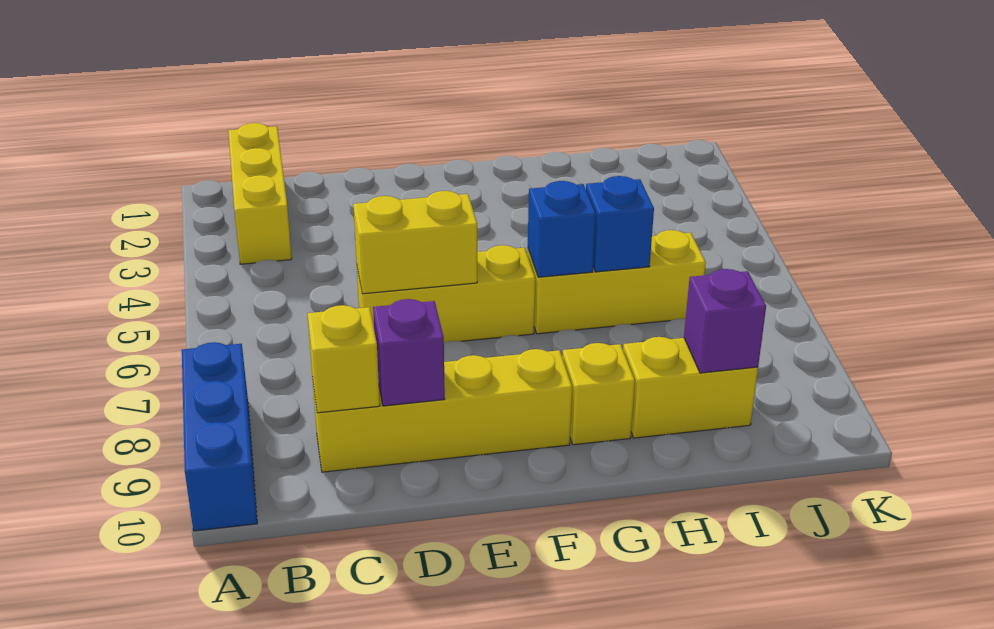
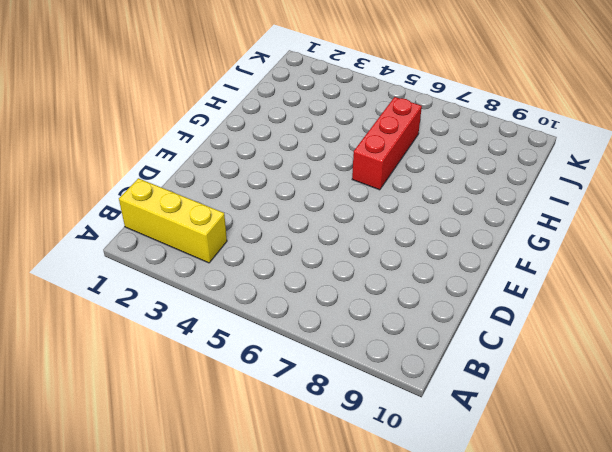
red 1x3 brick [352,97,422,190] -> yellow 1x3 brick [527,230,706,334]
none -> blue 1x3 brick [182,342,257,531]
none -> yellow 1x4 brick [312,349,572,472]
none -> yellow 1x3 brick [357,245,535,343]

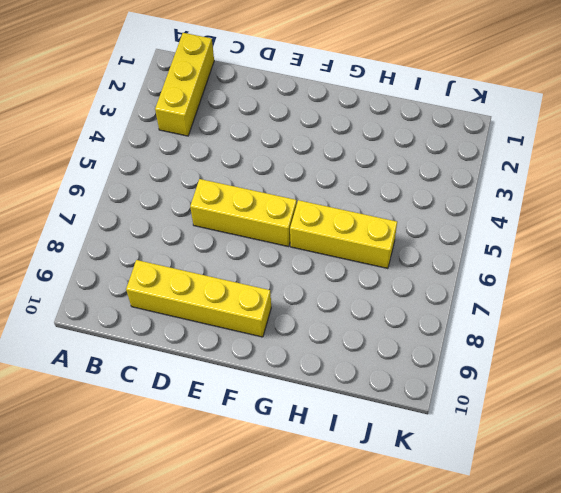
none -> blue 1x3 brick [182,342,257,531]
none -> yellow 1x1 brick [562,343,635,445]
none -> yellow 1x2 brick [623,337,758,438]

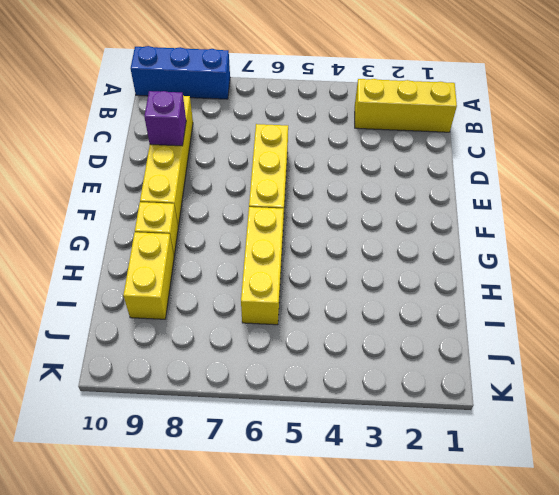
none -> yellow 1x1 brick [308,305,380,413]
none -> yellow 1x2 brick [353,191,477,294]
none -> blue 1x1 brick [528,181,596,277]

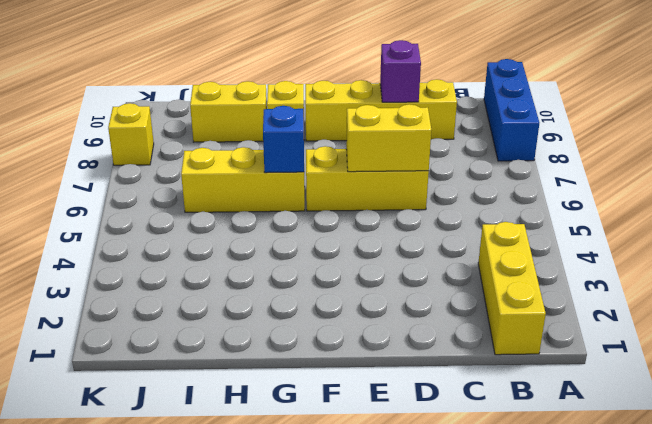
yellow 1x1 brick [108,103,154,165] -> yellow 1x1 brick moved to [308,305,380,413]
none -> blue 1x1 brick [586,176,654,272]
none -> purple 1x1 brick [684,269,766,373]

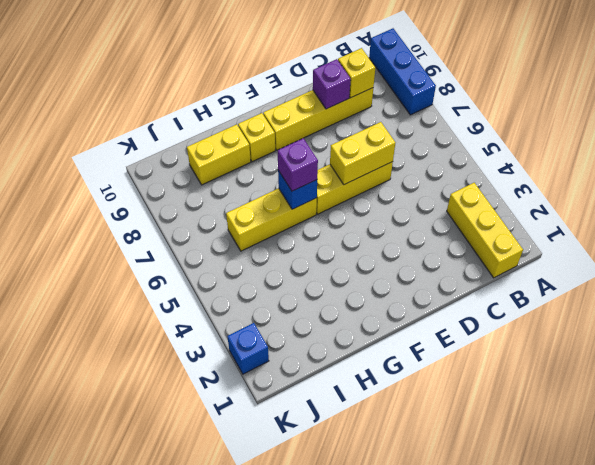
purple 1x1 brick [278,138,318,191] -> purple 1x1 brick moved to [684,269,766,373]
blue 1x1 brick [227,323,269,374] -> blue 1x1 brick moved to [586,176,654,272]

